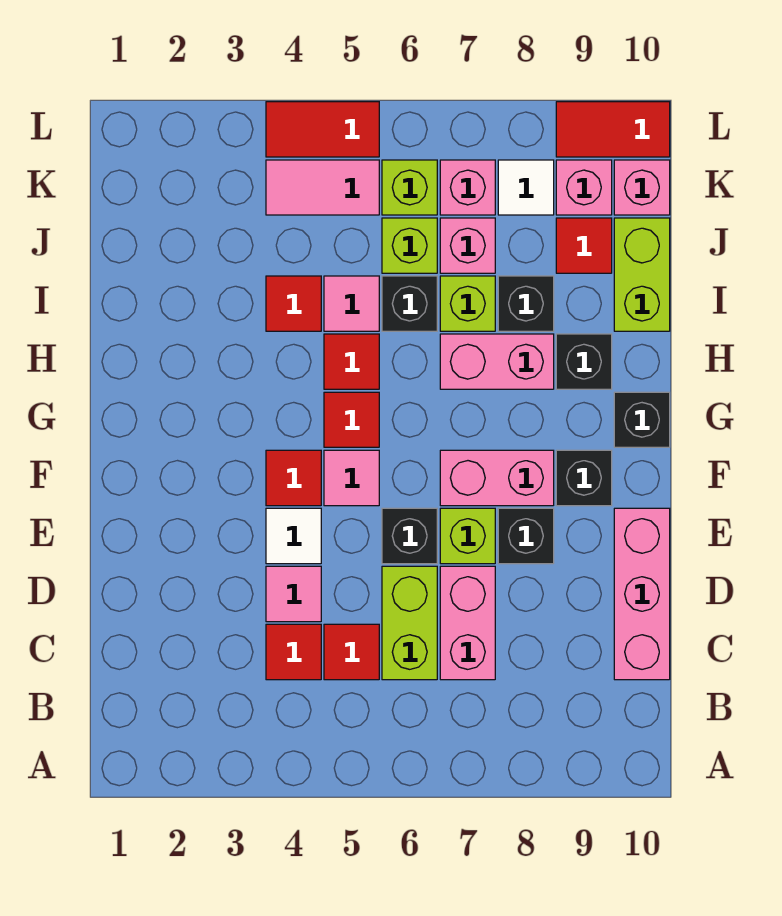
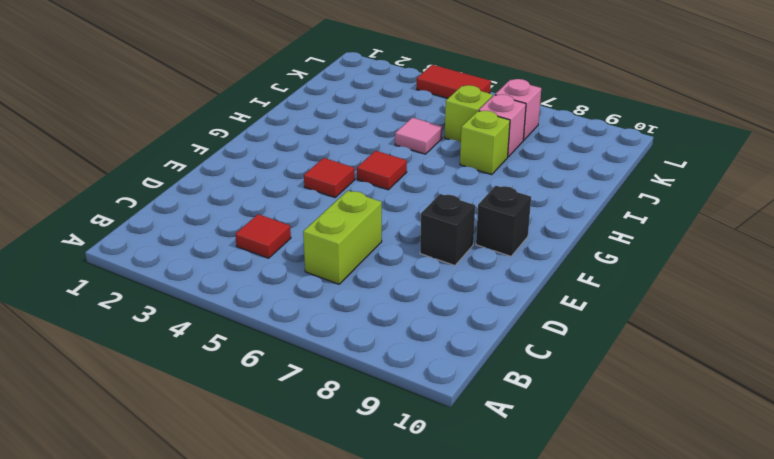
none -> red 1x1 tile [324,624,379,680]
none -> pink 1x2 brick [440,566,495,680]
none -> pink 1x3 brick [614,508,670,680]
none -> pink 1x1 tile [266,566,321,622]

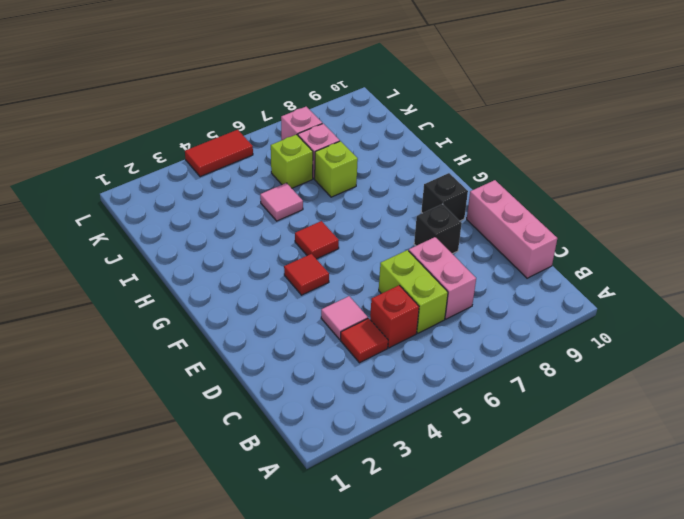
red 1x1 brick [370,285,419,348] -> red 1x1 tile [324,624,379,680]
none -> white 1x1 tile [266,508,321,564]
none -> black 1x1 brick [382,508,437,564]
none -> lime 1x1 brick [440,508,495,564]
none -> pink 1x1 tile [324,450,379,506]

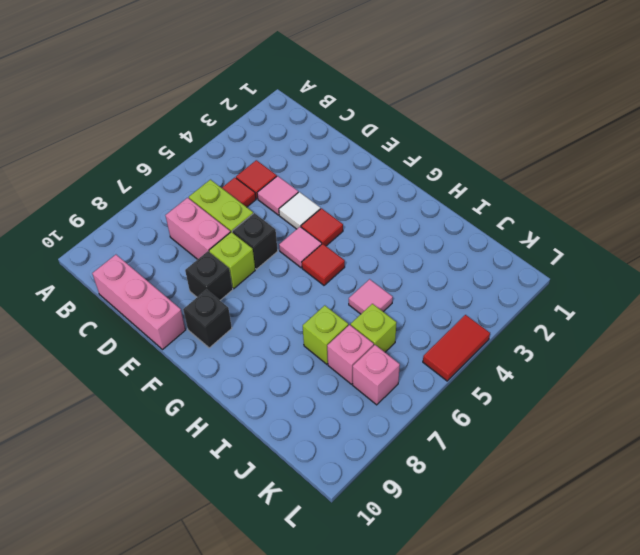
none -> pink 1x2 brick [440,450,554,506]
none -> black 1x1 brick [614,392,670,447]
none -> red 1x1 tile [324,334,379,389]
none -> pink 1x2 brick [440,334,554,389]

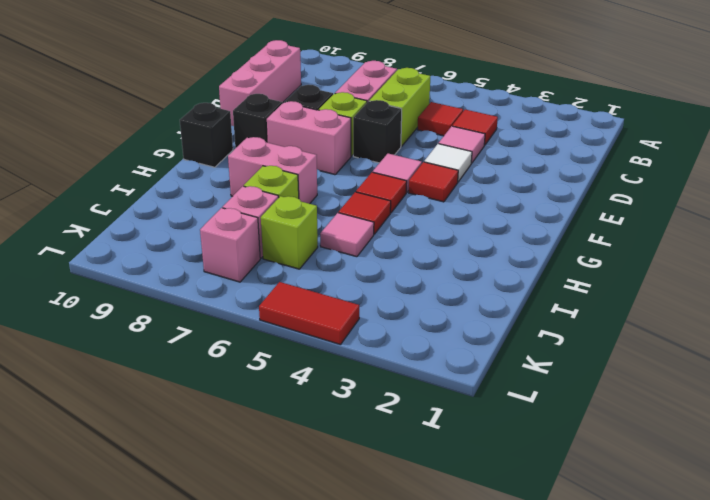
none -> black 1x1 brick [556,334,612,389]
none -> red 1x1 tile [266,276,321,331]
none -> black 1x1 brick [382,276,437,331]
none -> black 1x1 brick [498,276,554,331]

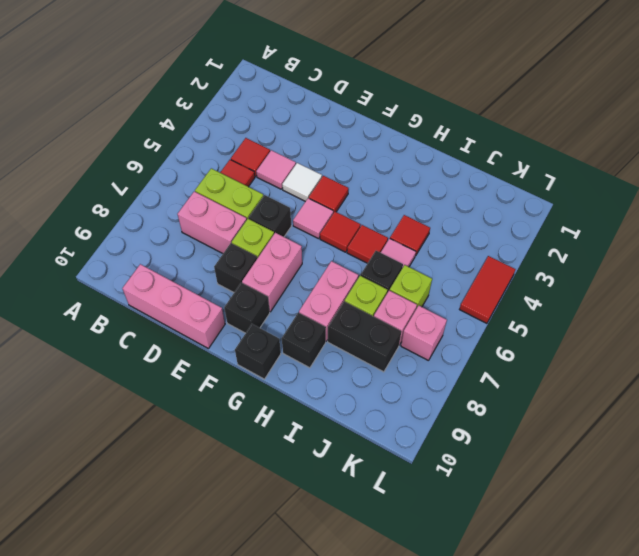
black 1x2 brick [328,302,401,372] -> black 1x1 brick [498,276,554,331]
none -> lime 1x2 brick [614,218,670,331]
none -> red 1x1 tile [556,218,612,273]
none -> pink 1x2 tile [266,160,379,215]
none -> lime 1x1 brick [382,160,437,215]

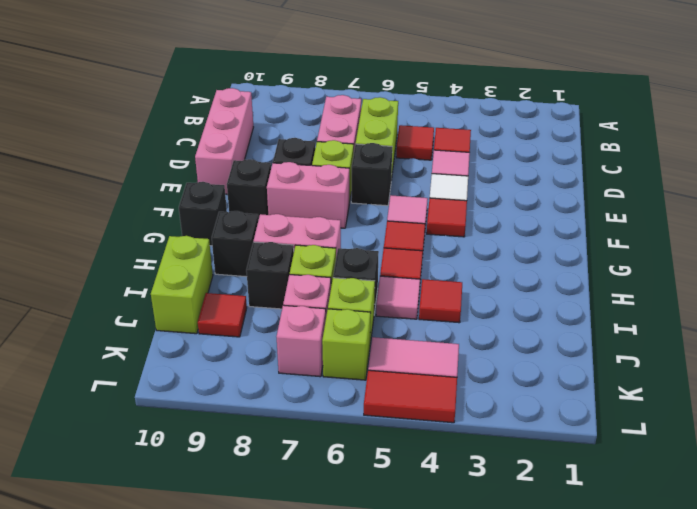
none -> white 1x1 tile [498,160,554,215]
none -> pink 1x1 brick [556,160,612,215]
none -> pink 1x1 brick [614,160,670,215]
none -> red 1x2 tile [556,102,670,157]

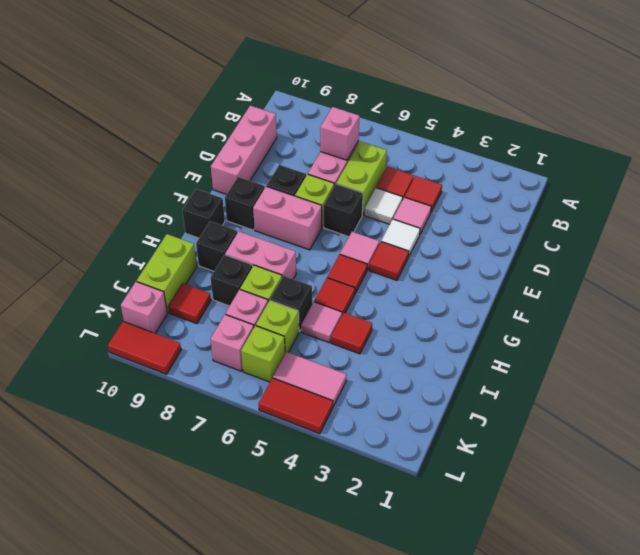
pink 1x1 brick [320,107,359,160] -> pink 1x1 brick moved to [556,160,612,215]
white 1x1 tile [364,188,403,224] -> white 1x1 tile moved to [498,160,554,215]

